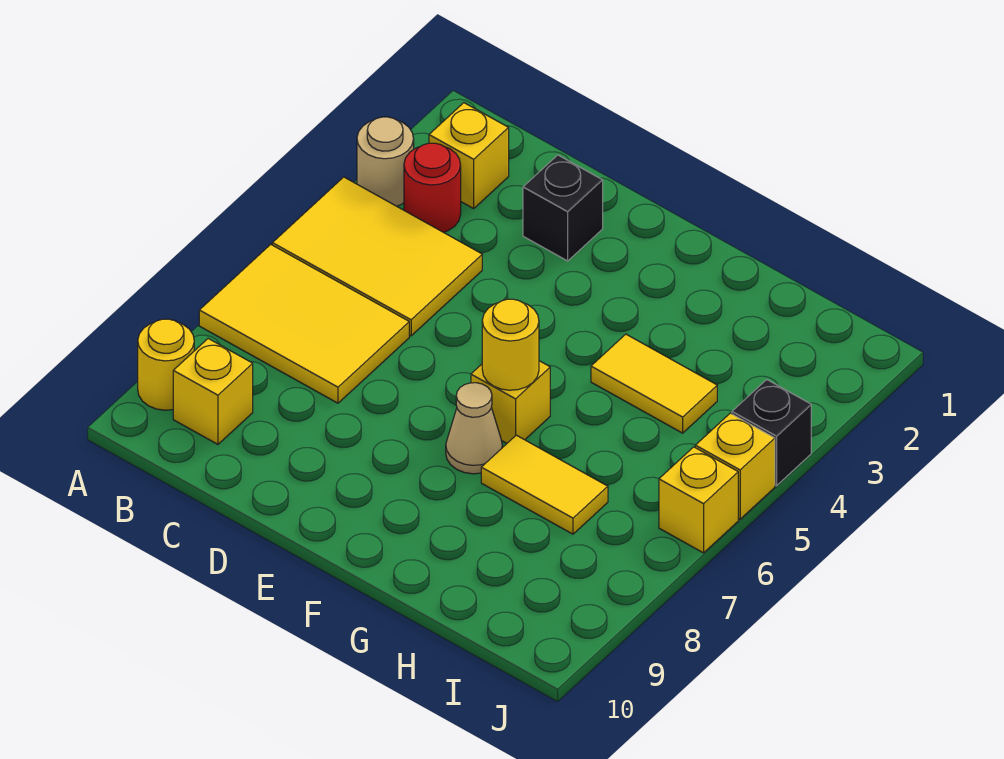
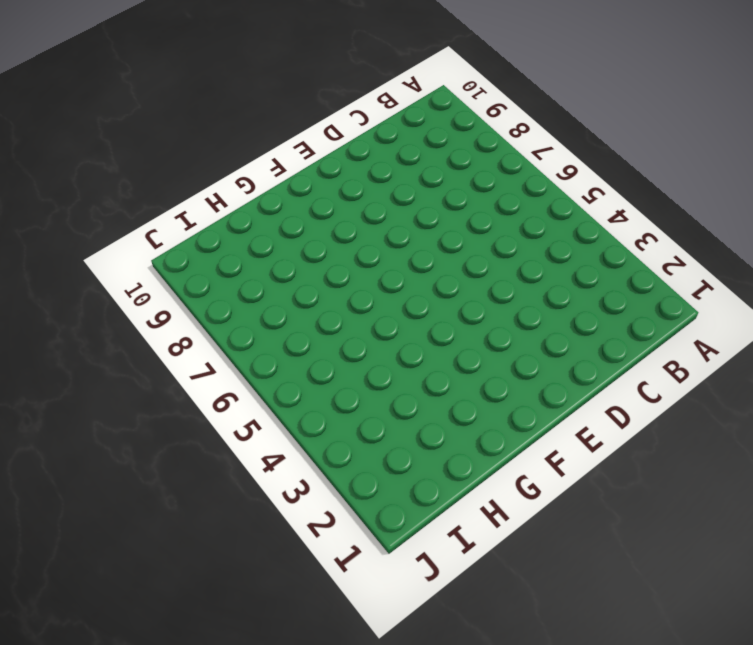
none -> tan 1x1 round brick [357,117,414,206]
none -> yellow 2x3 tile [272,177,482,336]
none -> yellow 2x3 tile [199,244,409,403]

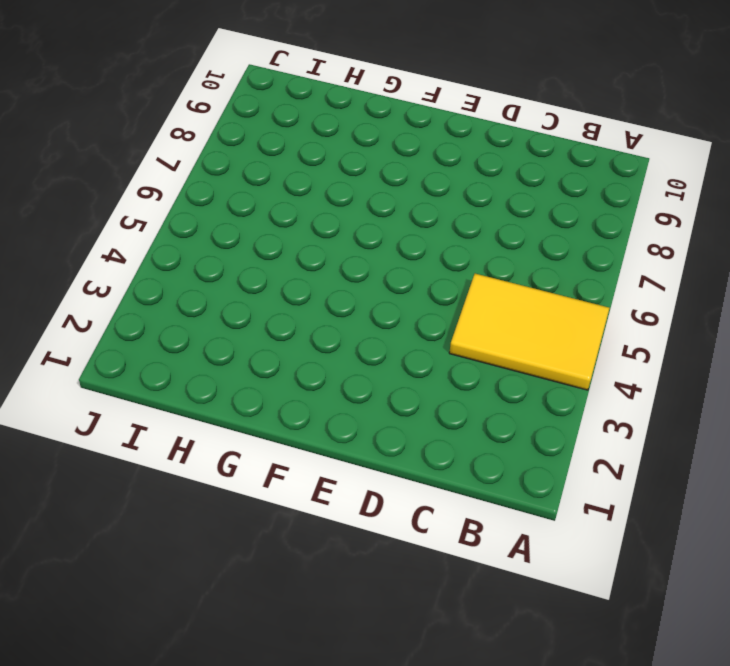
none -> tan 1x1 round brick [357,117,414,206]
none -> yellow 2x3 tile [199,244,409,403]
none -> yellow 1x1 round brick [138,319,194,410]

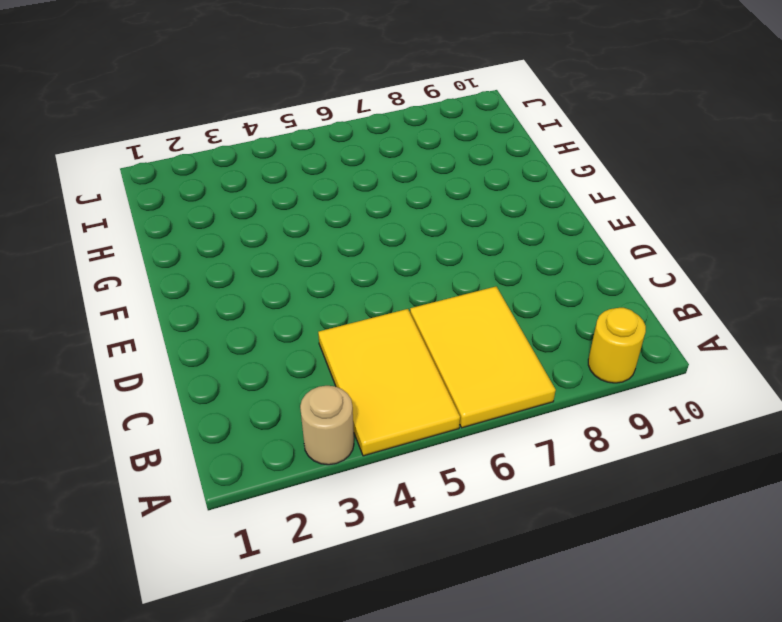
none -> yellow 1x1 brick [429,103,509,208]
none -> red 1x1 round brick [404,143,461,232]
none -> yellow 1x1 brick [173,339,253,444]

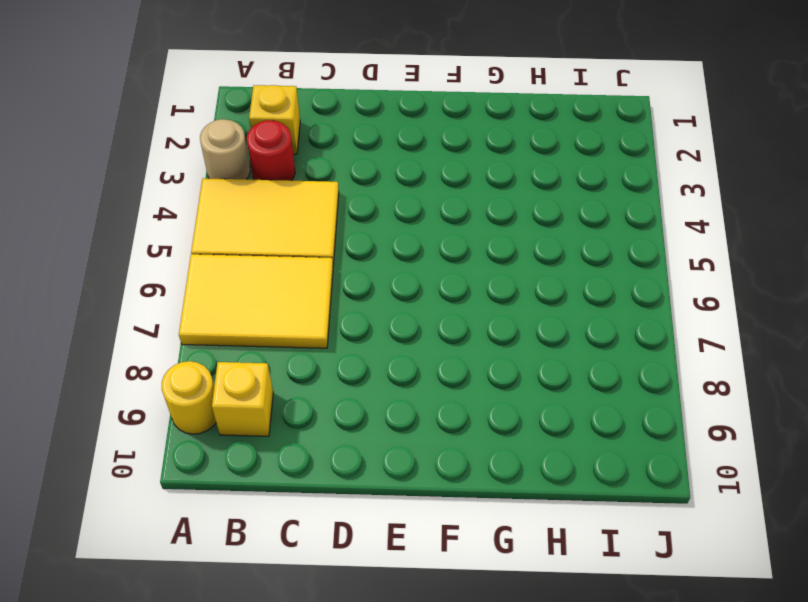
none -> black 1x1 brick [523,155,603,261]
none -> yellow 1x1 brick [471,361,550,443]
none -> tan 1x1 cone [446,383,502,474]

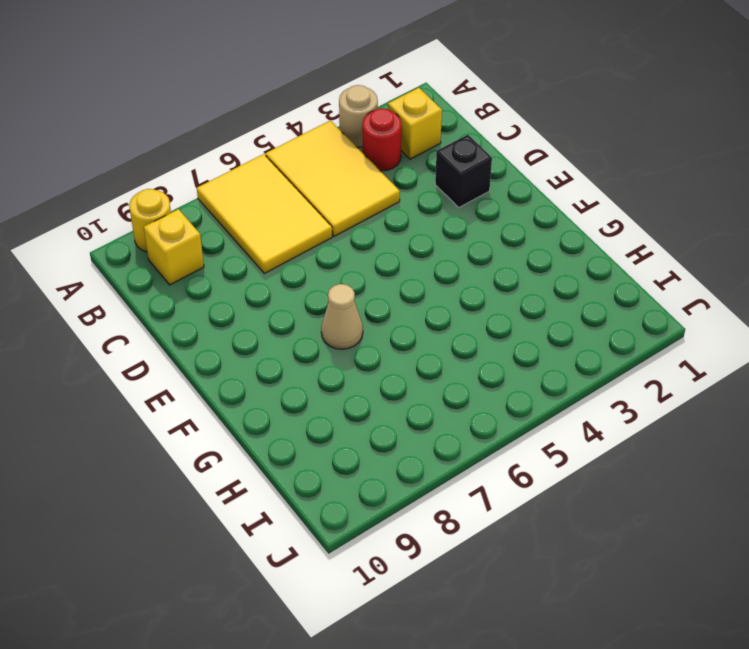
none -> yellow 1x1 brick [471,361,550,443]
none -> yellow 1x2 tile [591,334,717,433]
none -> yellow 1x2 tile [481,435,608,534]

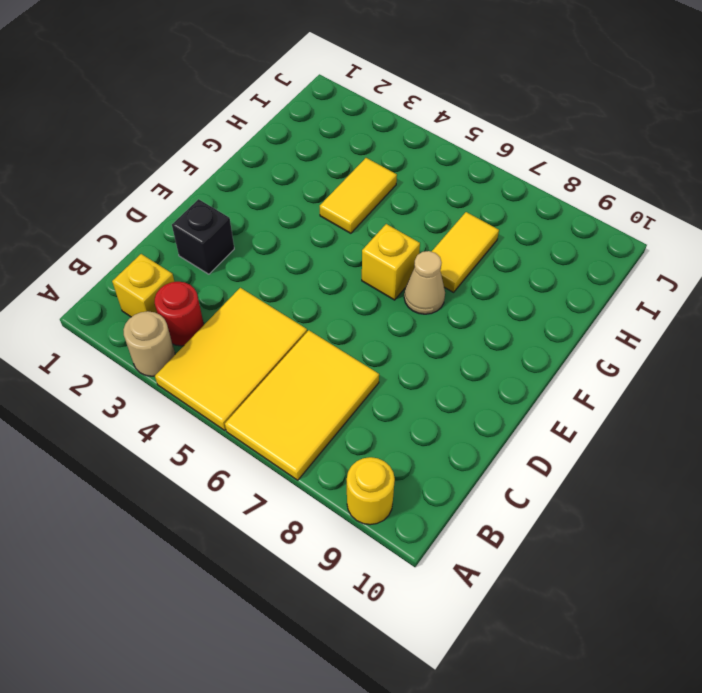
none -> yellow 1x1 brick [173,339,253,444]
none -> black 1x1 brick [732,380,811,485]
none -> yellow 1x1 brick [695,413,775,519]

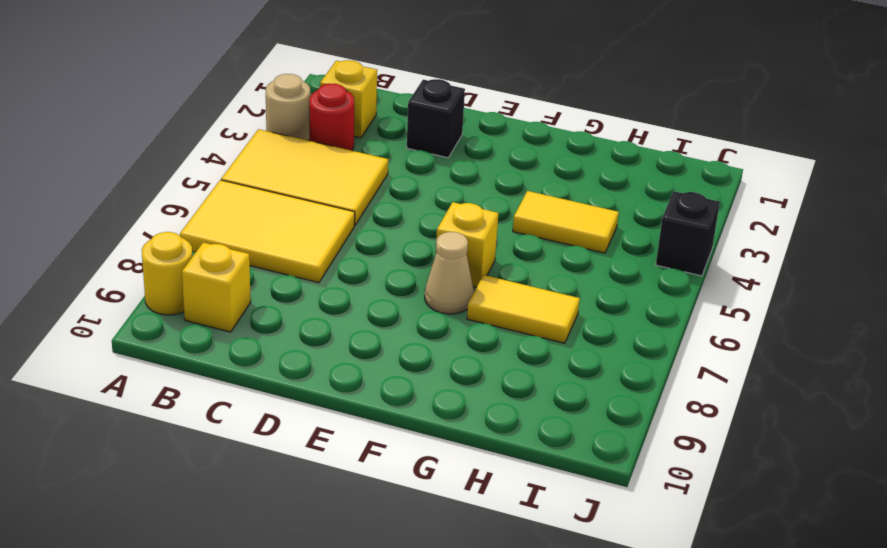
none -> yellow 1x1 brick [695,413,775,519]
none -> yellow 1x1 brick [659,447,738,553]
none -> yellow 1x1 round brick [482,299,539,390]

